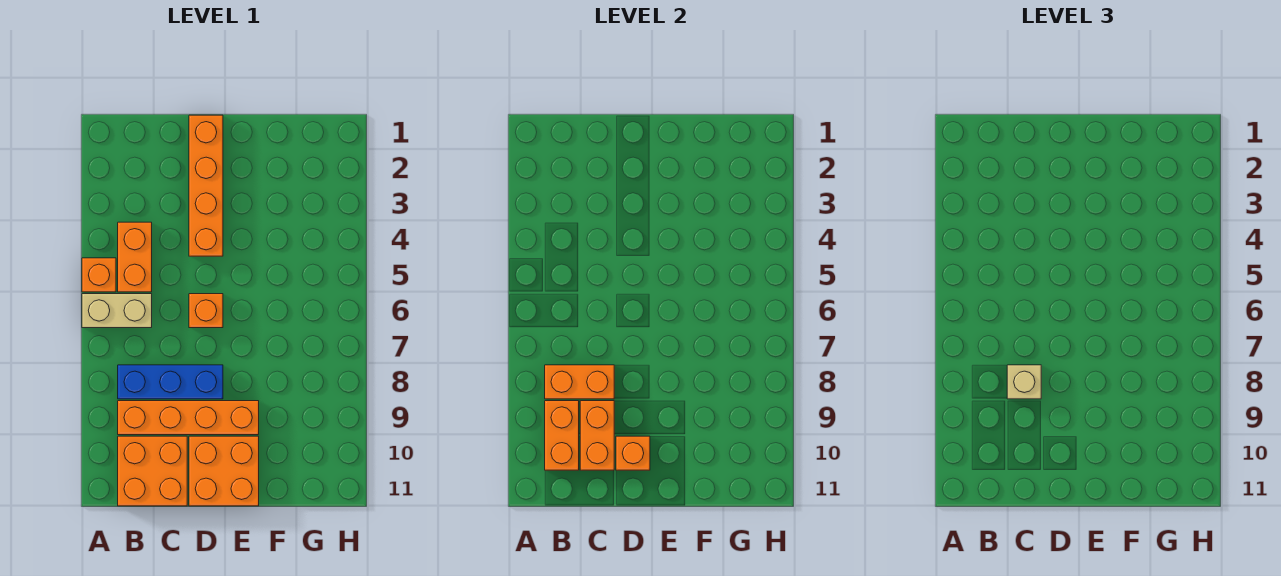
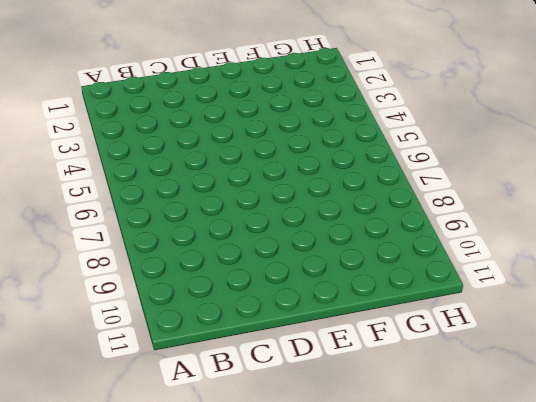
none -> orange 1x1 brick [82,258,116,292]
none -> tan 1x2 brick [82,294,152,328]
none -> orange 1x2 brick [118,222,152,292]

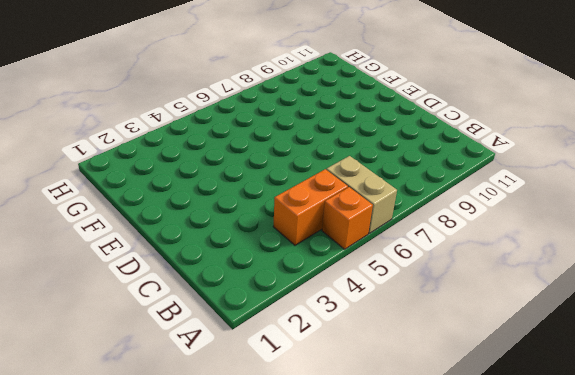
none -> blue 1x3 brick [118,365,223,399]
none -> orange 1x4 brick [118,401,259,435]
none -> orange 2x2 brick [118,436,187,506]

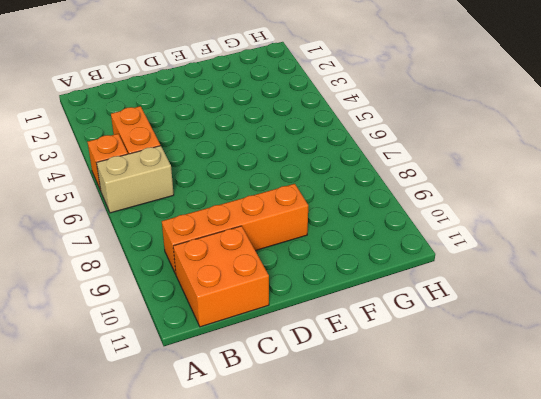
none -> blue 1x3 brick [118,365,223,399]
none -> orange 1x4 brick [189,115,223,256]
none -> orange 1x1 brick [189,294,223,328]

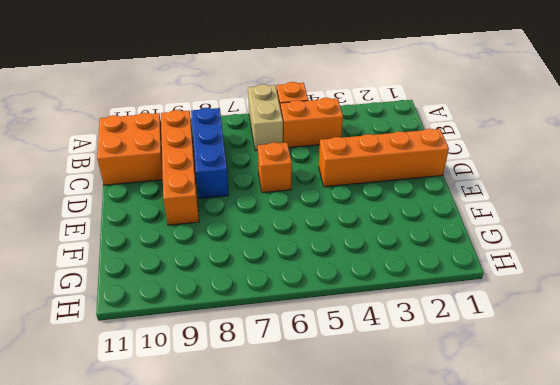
none -> orange 2x2 brick [189,436,259,506]
none -> orange 1x2 brick [545,365,614,399]
none -> orange 1x2 brick [545,401,579,470]

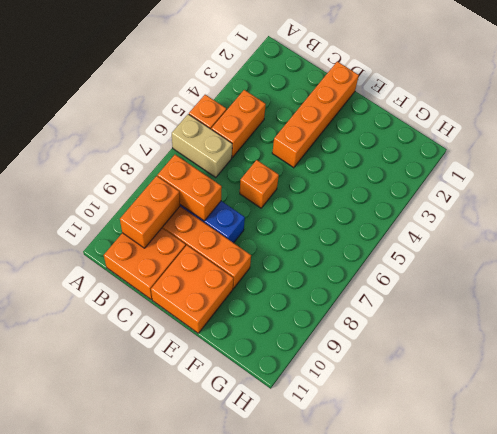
none -> orange 1x2 brick [580,401,614,470]
none -> orange 1x1 brick [616,436,650,470]
none -> tan 1x1 brick [1007,365,1041,399]

